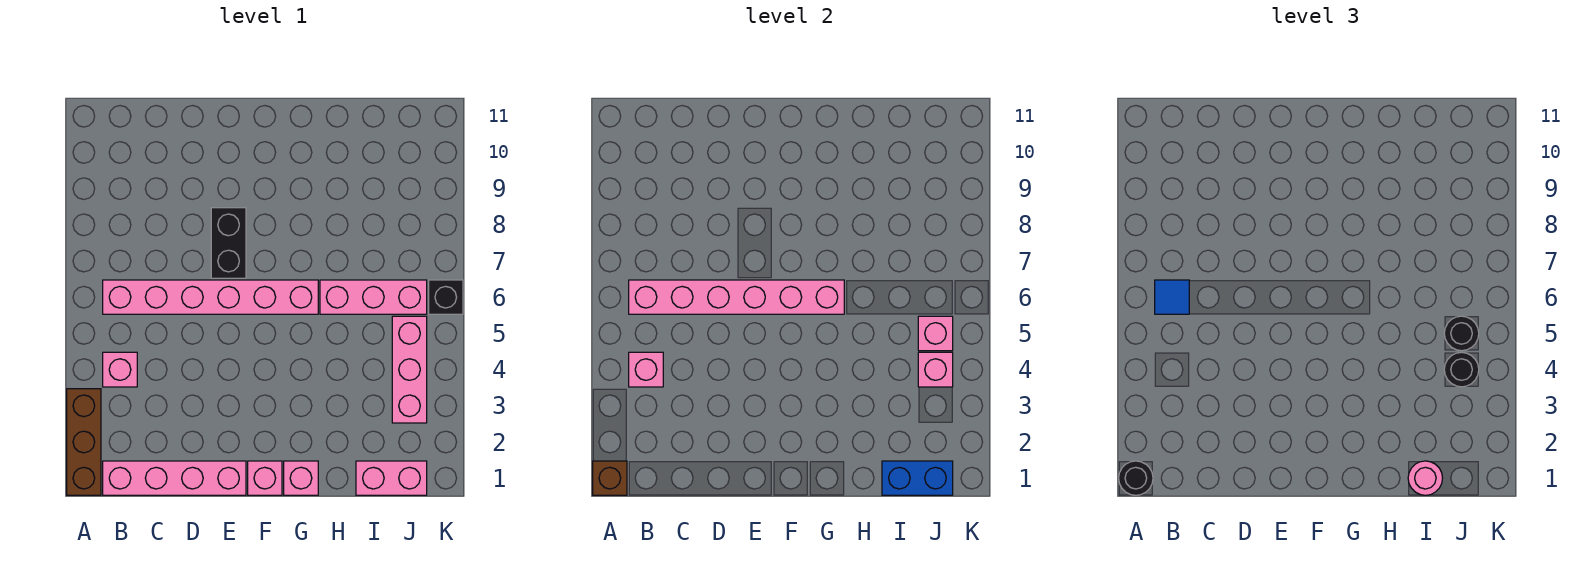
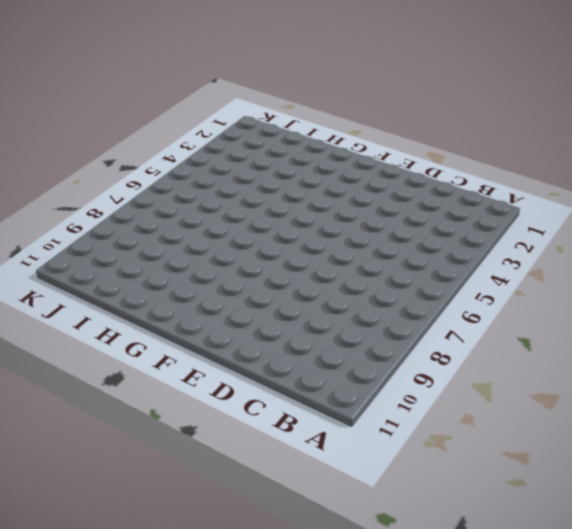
none -> brown 1x3 brick [67,389,101,495]
none -> pink 1x4 brick [103,461,246,495]
none -> pink 1x1 brick [103,352,137,387]

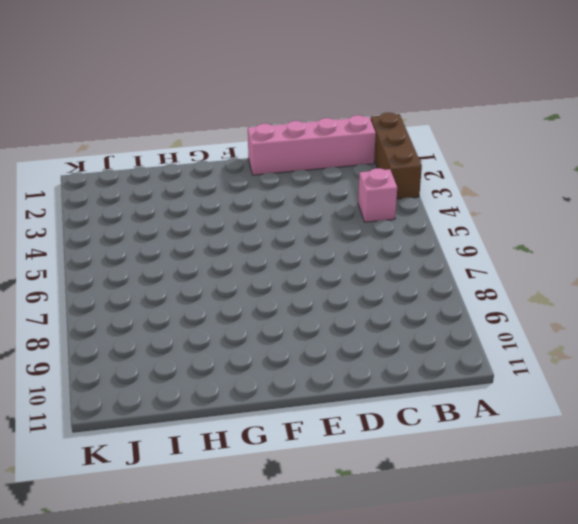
none -> pink 1x6 brick [103,280,318,314]
none -> black 1x2 brick [211,208,246,278]
none -> pink 1x1 brick [248,461,282,495]

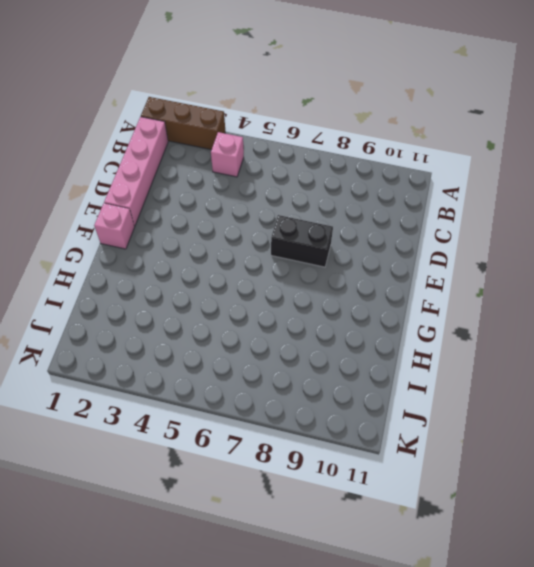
none -> pink 1x6 brick [103,280,318,314]
none -> pink 1x1 brick [284,461,318,495]
none -> pink 1x3 brick [320,280,427,314]

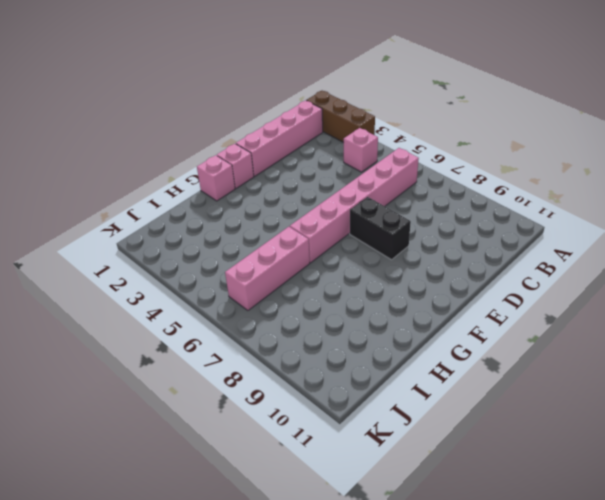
none -> pink 1x2 brick [356,461,427,495]
none -> pink 1x3 brick [392,316,427,423]
none -> black 1x1 brick [429,280,463,314]

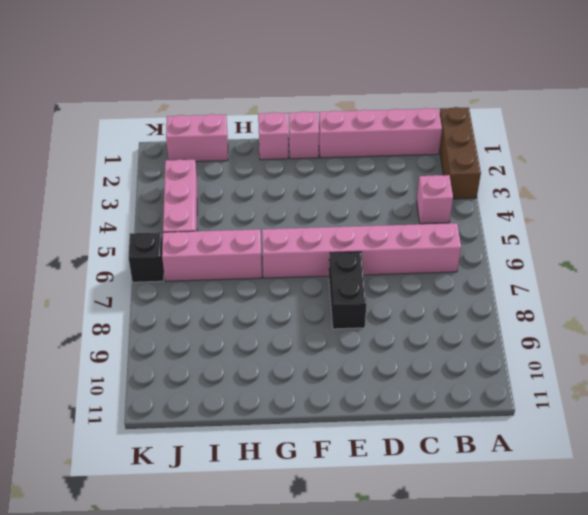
none -> brown 1x1 brick [593,461,627,495]
none -> pink 1x1 brick [629,352,663,387]
none -> pink 1x6 brick [629,280,844,314]

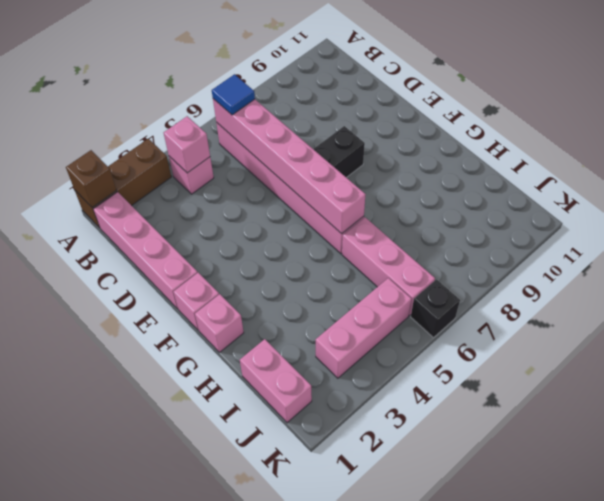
none -> blue 1x2 brick [882,461,953,495]
none -> pink 1x1 brick [918,352,953,387]
none -> pink 1x1 brick [918,316,953,351]

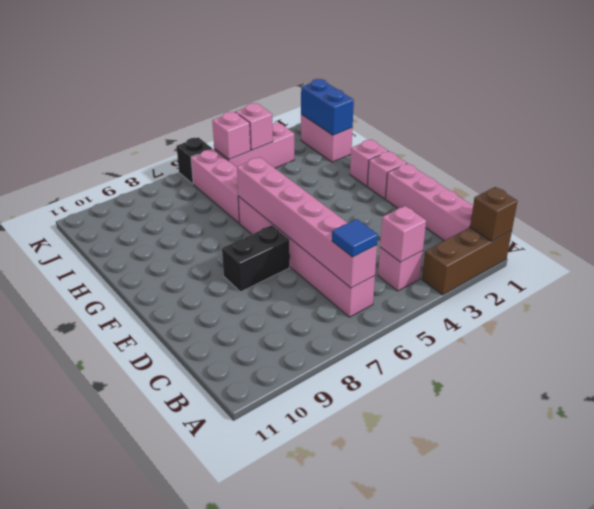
none -> black 1x1 round brick [1119,461,1153,495]
none -> pink 1x1 round brick [1408,461,1443,495]
none -> black 1x1 round brick [1444,352,1479,387]

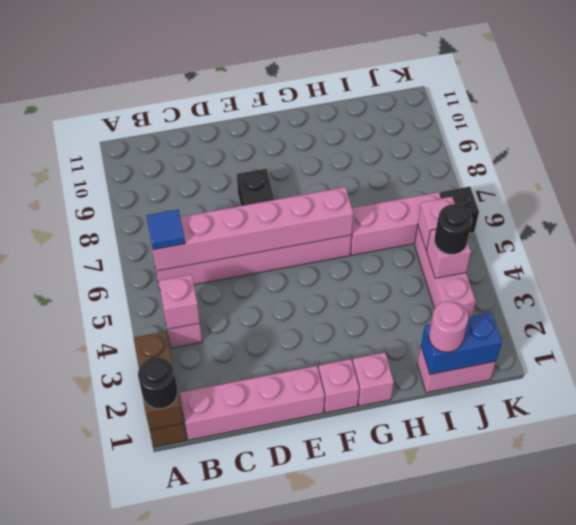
none -> black 1x1 round brick [1444,316,1479,351]

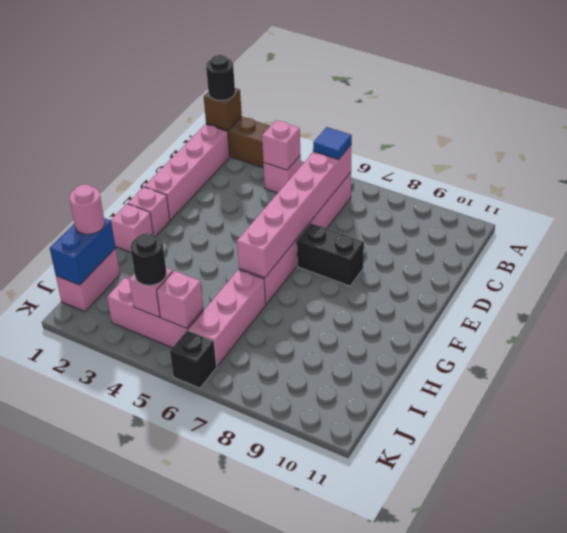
none -> black 1x1 round brick [1444,316,1479,351]

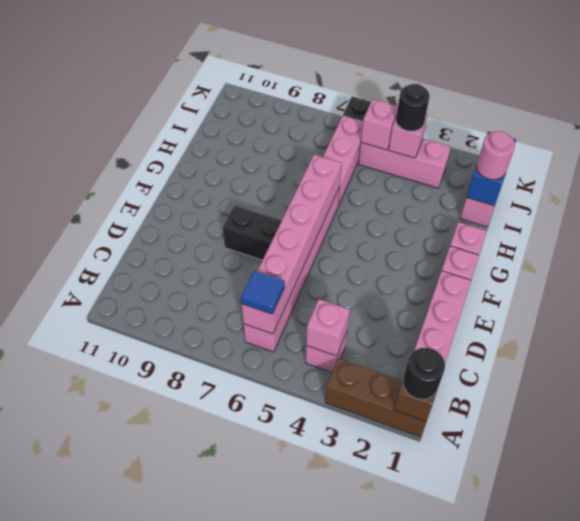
none -> black 1x1 round brick [1444,316,1479,351]

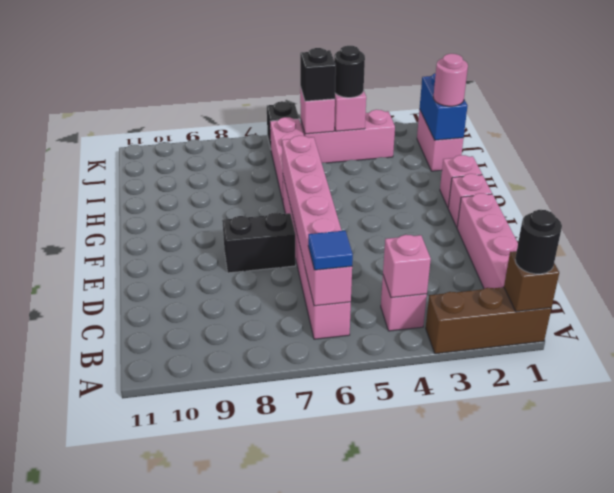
black 1x1 brick [300,48,336,101] -> black 1x1 round brick [1444,316,1479,351]

